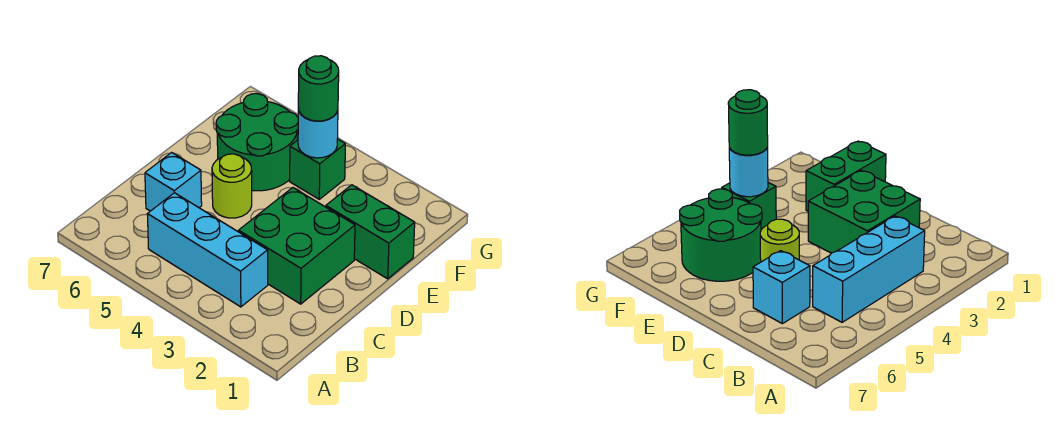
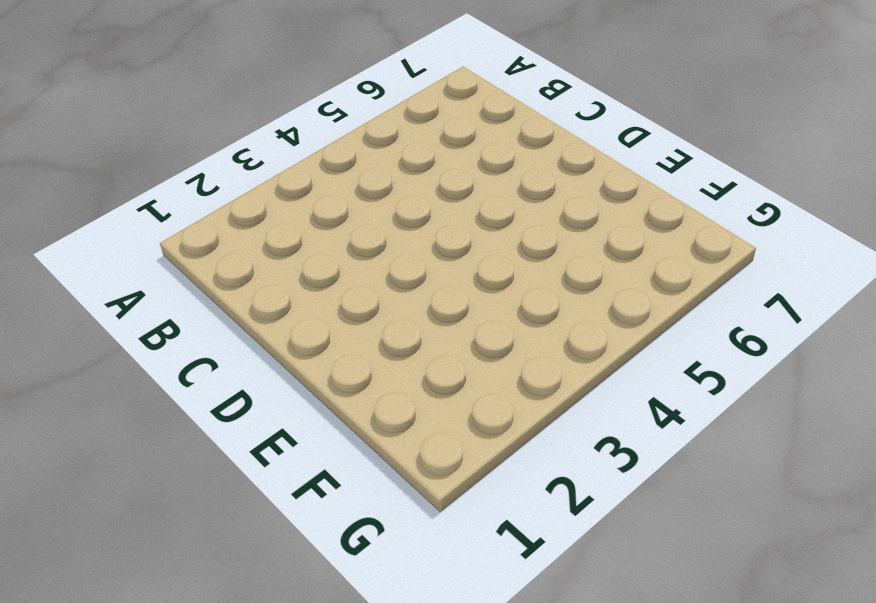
none -> cyan 1x3 brick [147,193,268,307]
none -> green 2x2 brick [239,188,355,304]

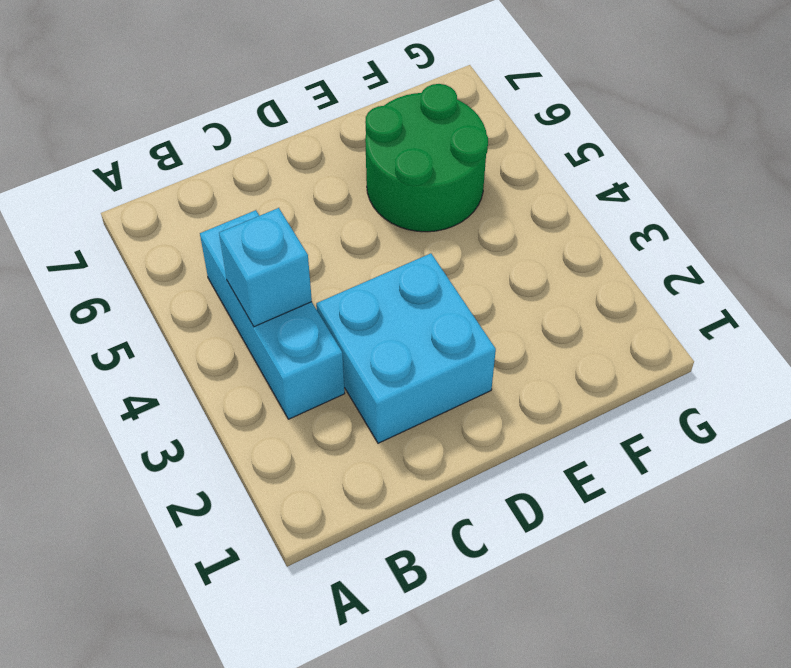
cyan 1x1 brick [219,208,312,327] -> cyan 1x1 brick moved to [145,153,202,211]
cyan 2x2 brick [316,253,496,443] -> green 2x2 brick [239,188,355,304]
none -> lime 1x1 round brick [212,154,252,218]
none -> green 1x2 brick [326,185,415,279]

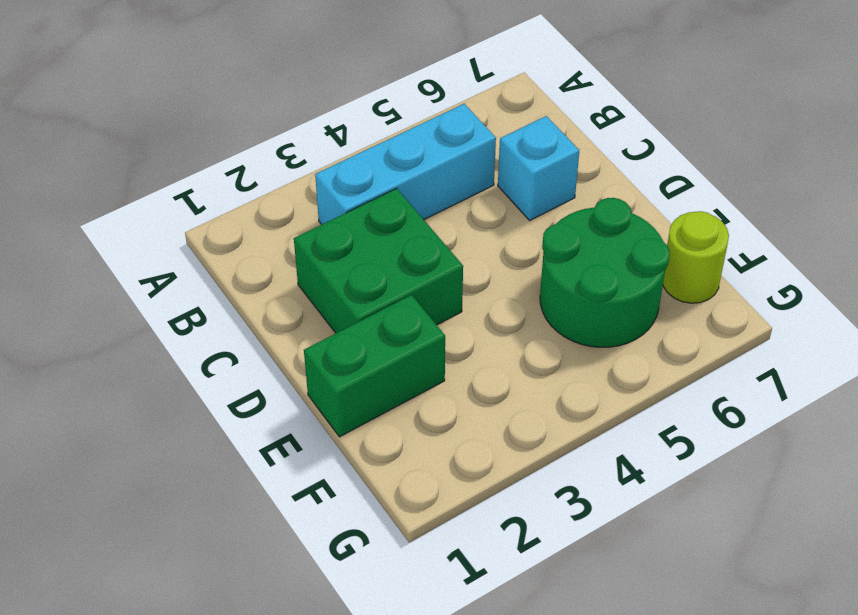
lime 1x1 round brick [663,211,729,303] -> lime 1x1 round brick moved to [212,154,252,218]
none -> green 1x1 brick [290,139,345,199]
none -> cyan 1x1 round brick [298,108,338,158]

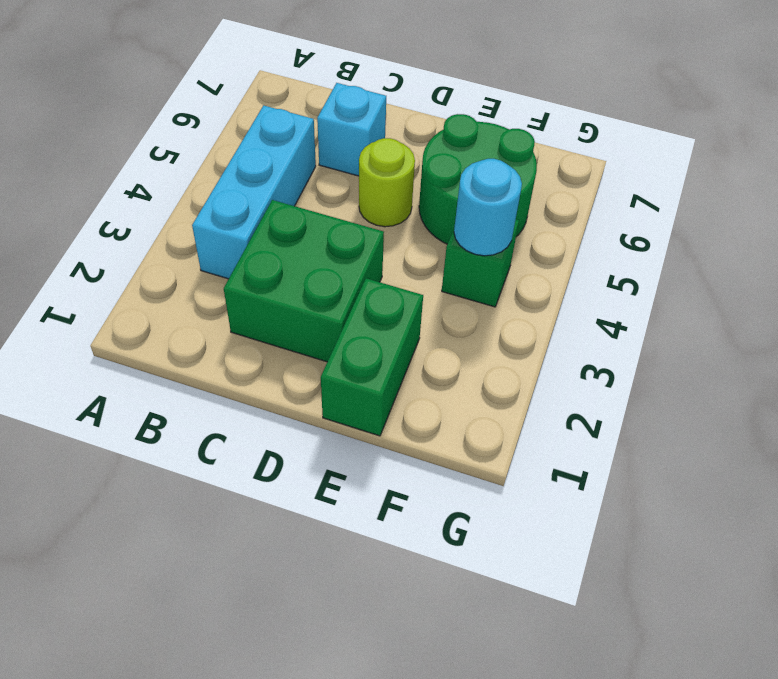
none -> green 1x1 round brick [298,56,339,121]

